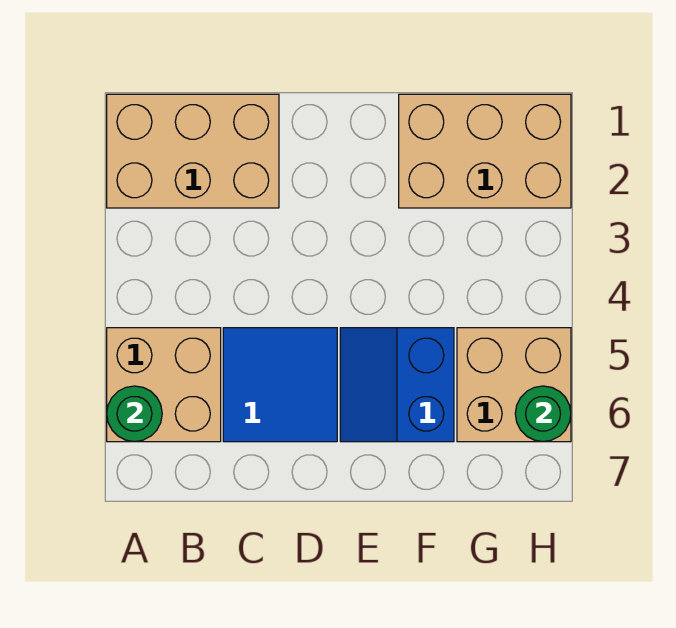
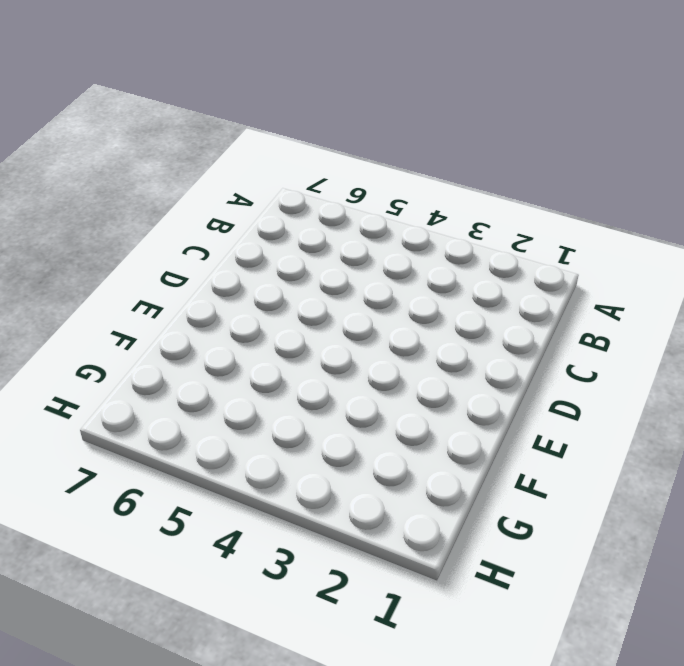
none -> tan 2x3 brick [107,94,279,208]
none -> tan 2x2 brick [107,328,221,442]

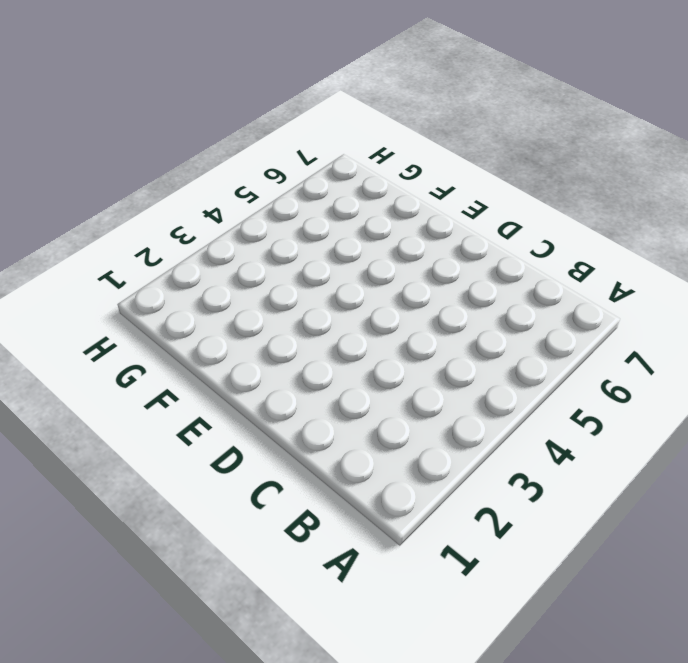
none -> tan 2x3 brick [107,94,279,208]
none -> tan 2x2 brick [107,328,221,442]

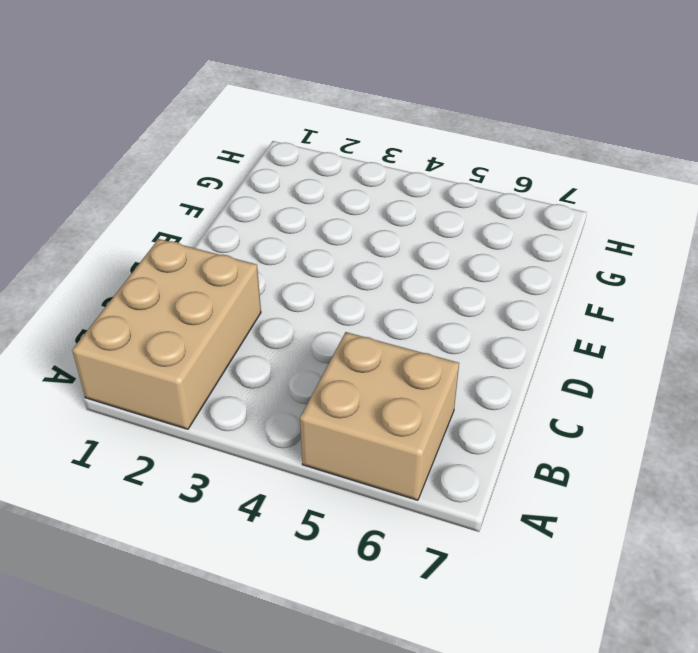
none -> blue 2x2 tile [223,328,337,442]
none -> blue 2x2 slope [340,328,454,442]

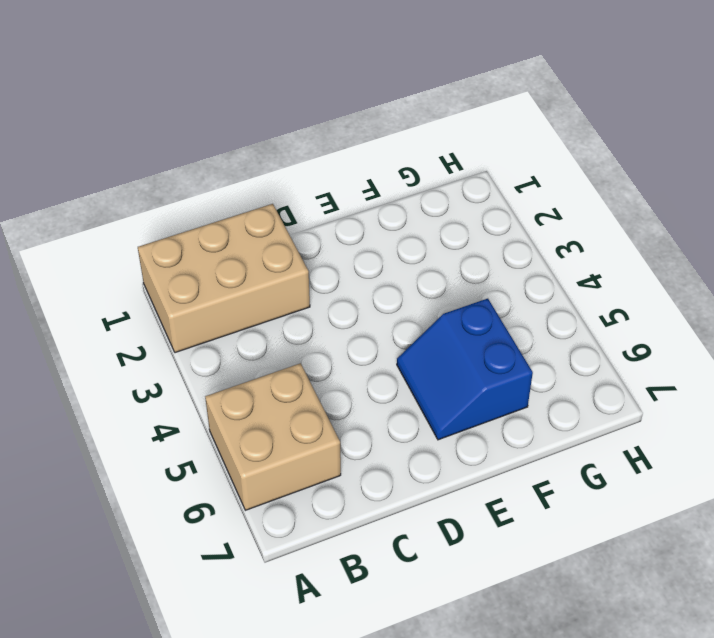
none -> blue 2x2 tile [223,328,337,442]
none -> tan 2x3 brick [399,94,571,208]

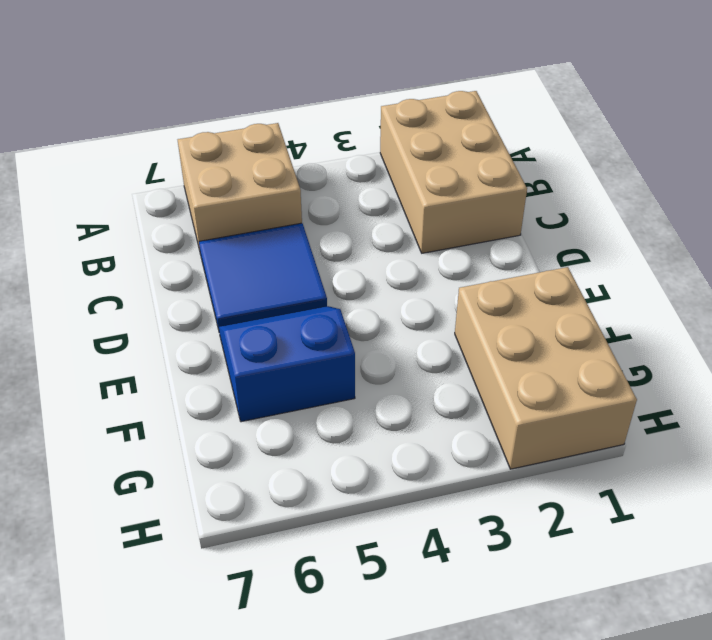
none -> tan 2x2 brick [457,328,571,442]
none -> green 1x1 round brick [107,386,162,442]

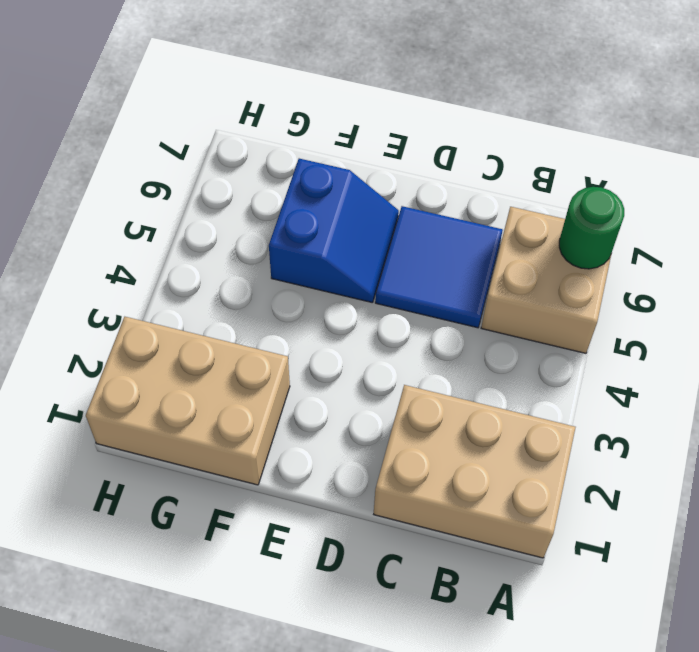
none -> tan 2x2 brick [457,328,571,442]
none -> green 1x1 round brick [515,386,571,442]

